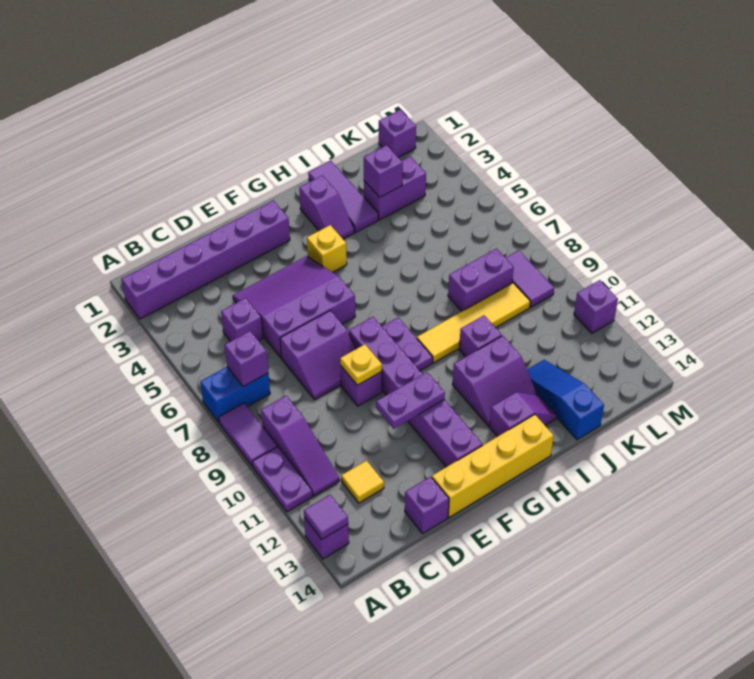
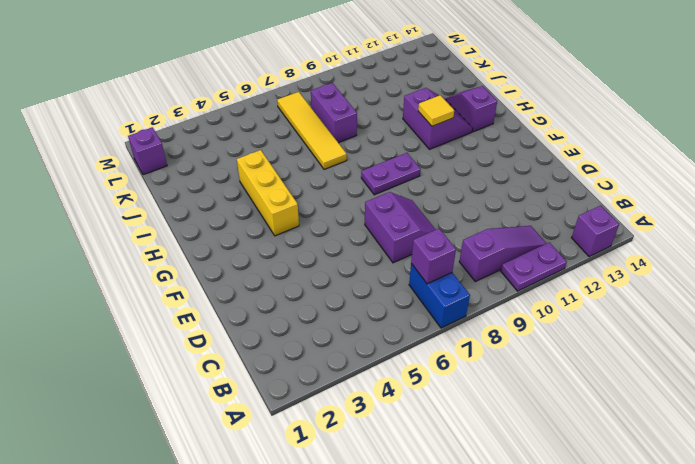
yellow 1x3 brick [237,150,299,236] -> yellow 1x1 brick [307,225,347,272]
yellow 1x1 tile [418,95,454,126] -> yellow 1x1 tile moved to [341,461,384,503]
yellow 1x4 tile [277,92,347,169] -> yellow 1x4 tile moved to [417,283,530,363]
none -> purple 1x6 brick [122,201,290,319]
none -> purple 1x2 tile [219,403,277,466]
none -> purple 1x1 brick [221,298,263,341]
none -> purple 3x3 slope [233,256,355,358]

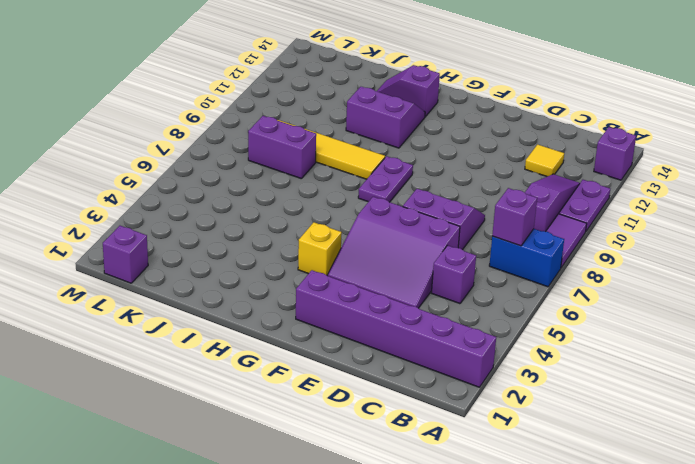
none -> purple 1x1 brick [405,477,449,533]
none -> purple 1x1 brick [341,366,382,406]
none -> yellow 1x4 brick [432,415,554,518]
none -> purple 1x6 brick [349,317,483,467]

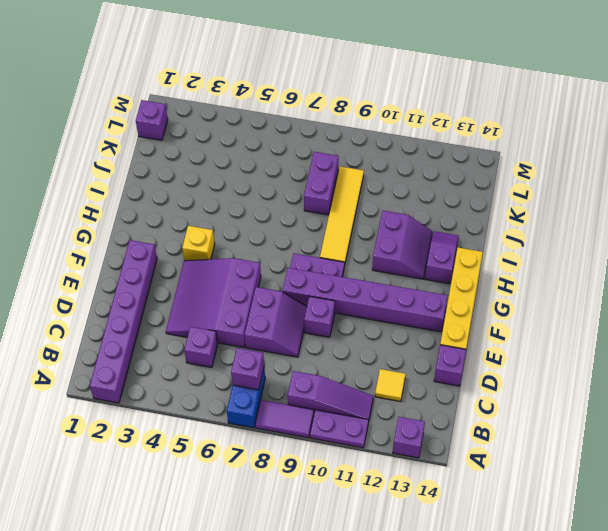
none -> purple 1x2 slope [299,176,354,239]
none -> purple 1x3 tile [308,161,378,232]
none -> purple 1x1 brick [459,316,502,357]
none -> purple 1x2 brick [364,157,426,220]

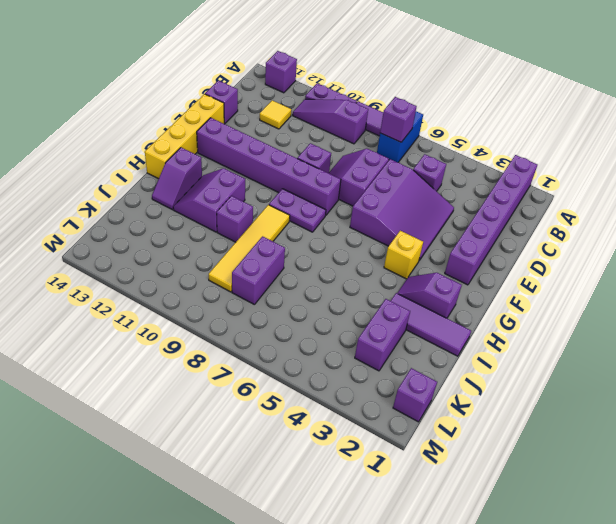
none -> blue 1x3 slope [527,360,604,440]
none -> purple 1x2 tile [506,250,554,307]
none -> purple 1x1 brick [574,280,618,333]
none -> purple 1x1 tile [304,495,348,539]

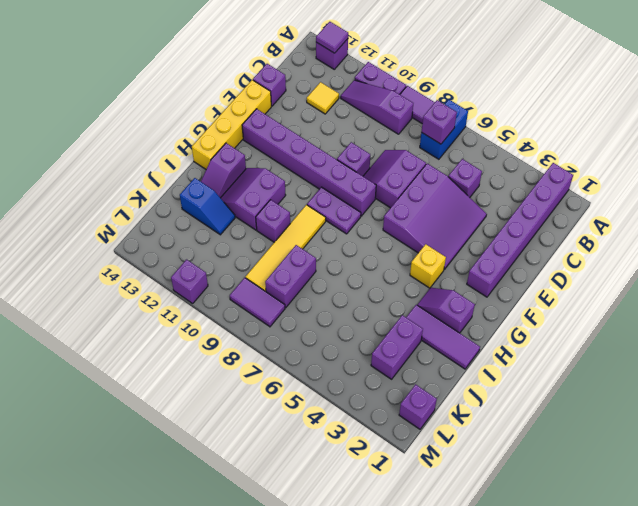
blue 1x2 slope [180,178,235,235] -> blue 1x3 slope [527,360,604,440]
none -> yellow 1x1 plate [340,344,382,385]
none -> purple 1x2 plate [376,372,445,429]
none -> purple 1x1 brick [364,145,403,197]

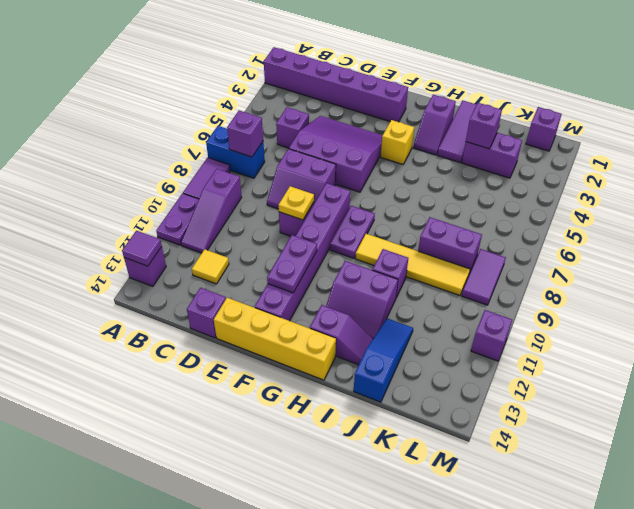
purple 1x2 plate [267,235,317,293] -> purple 1x2 plate turned to [376,372,445,429]

